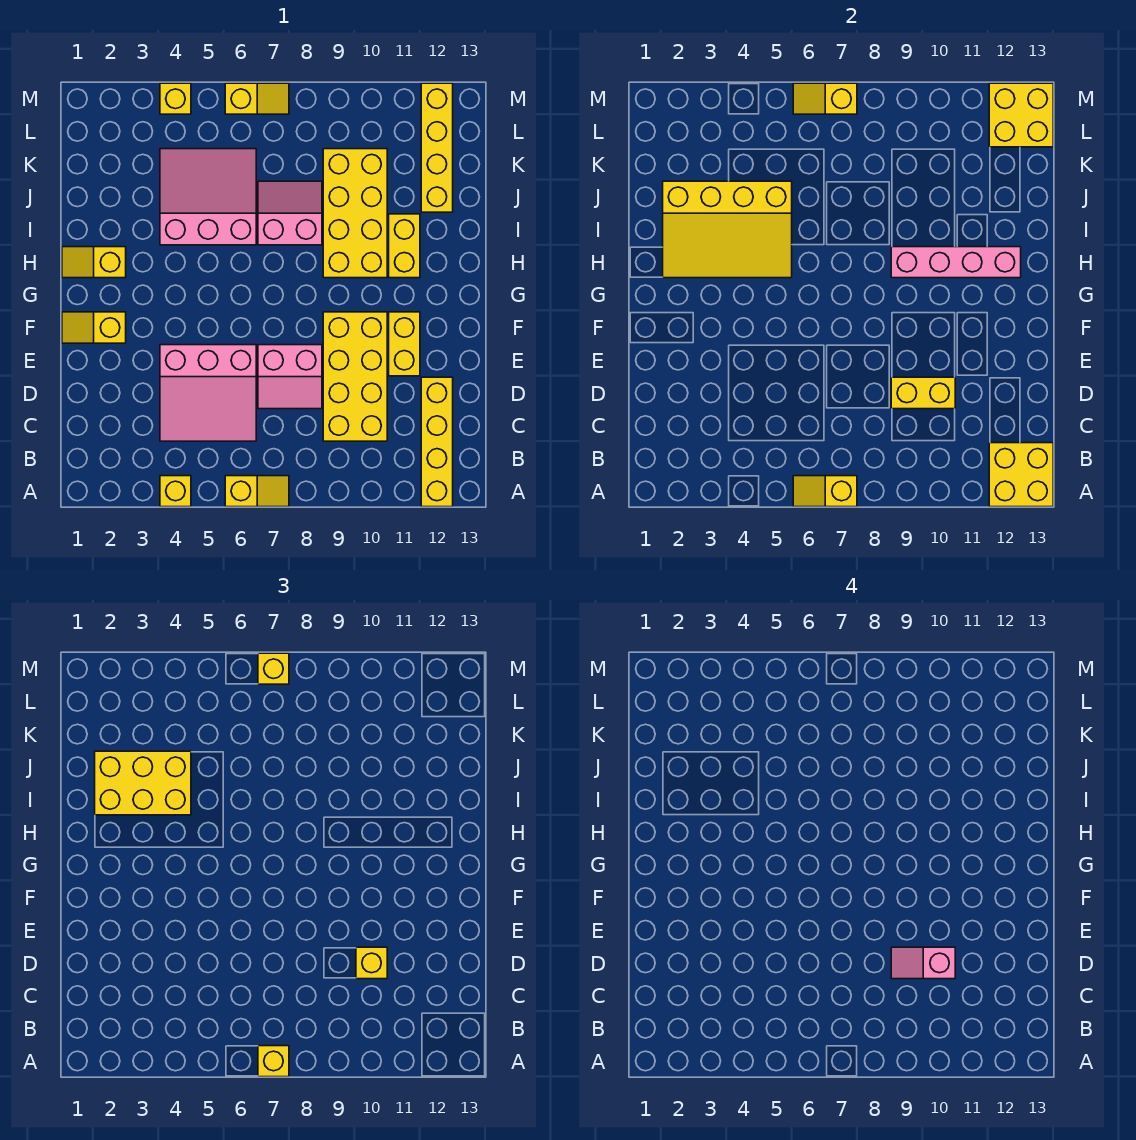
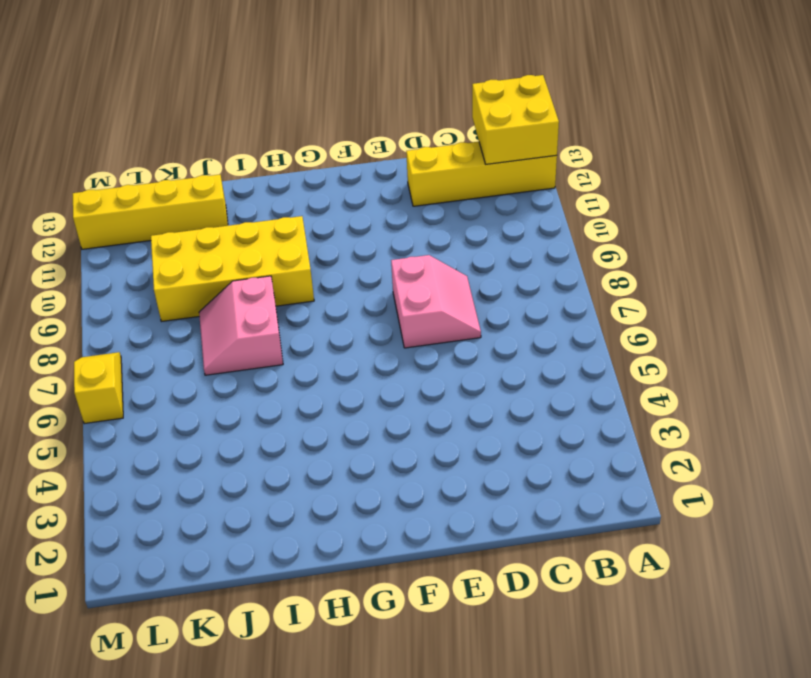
none -> yellow 1x1 brick [160,476,191,507]
none -> yellow 1x2 slope [225,476,289,507]
none -> pink 3x3 slope [160,345,256,441]

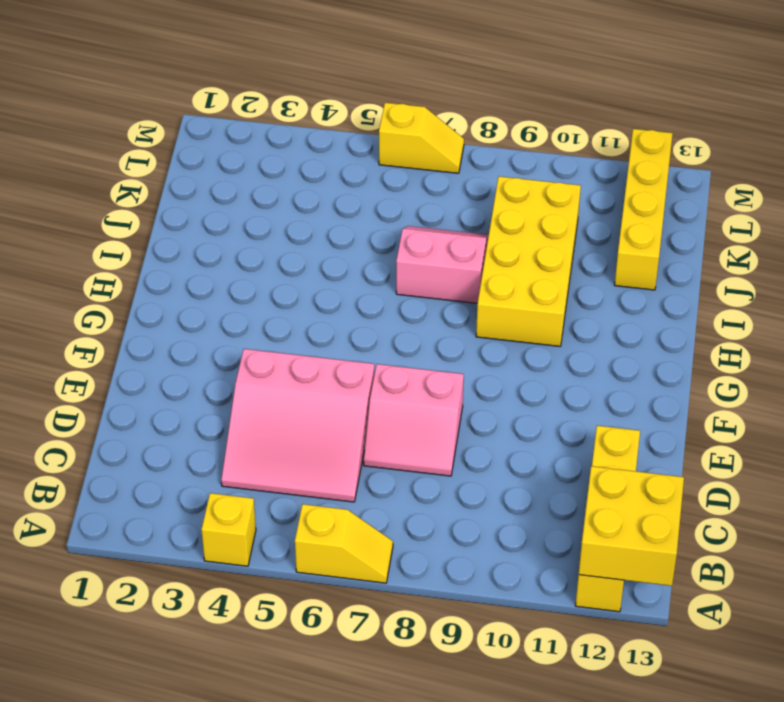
none -> yellow 2x4 brick [323,312,387,441]
none -> yellow 1x2 brick [389,312,420,376]
none -> yellow 1x2 slope [62,312,126,343]

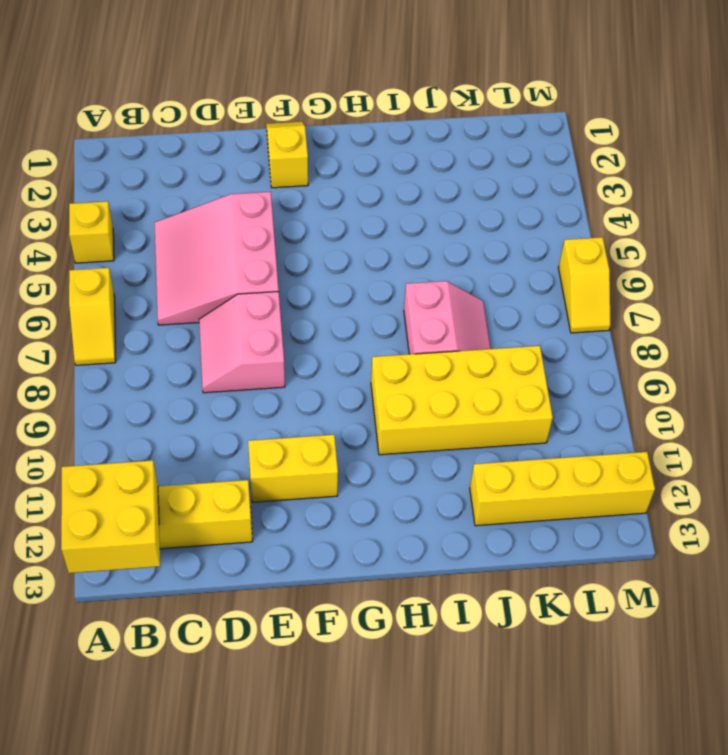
none -> yellow 2x4 brick [323,312,387,441]
none -> yellow 1x2 slope [62,247,126,278]
none -> yellow 1x2 brick [389,214,420,278]

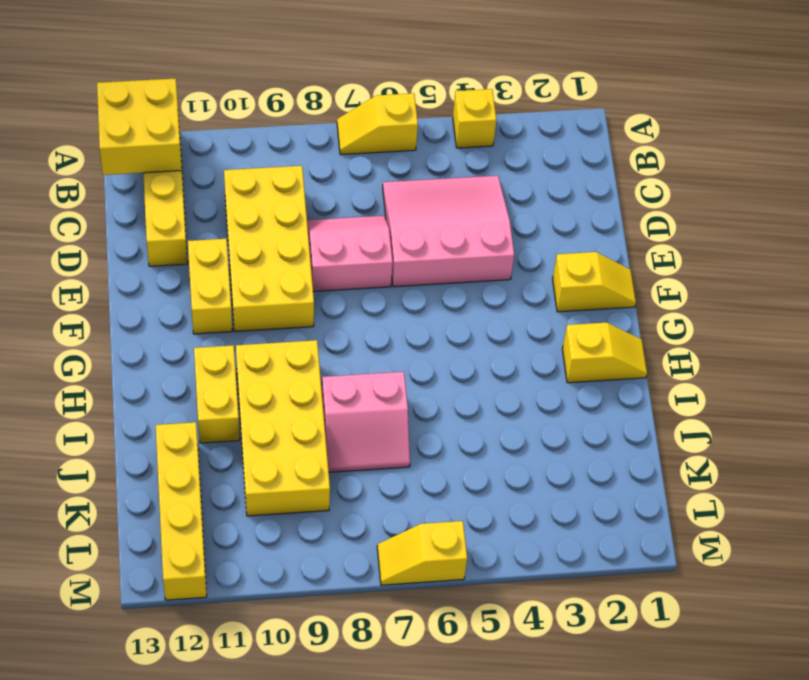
none -> pink 3x3 slope [160,149,256,245]
none -> yellow 1x1 brick [160,83,191,114]
none -> yellow 1x2 slope [793,476,857,507]

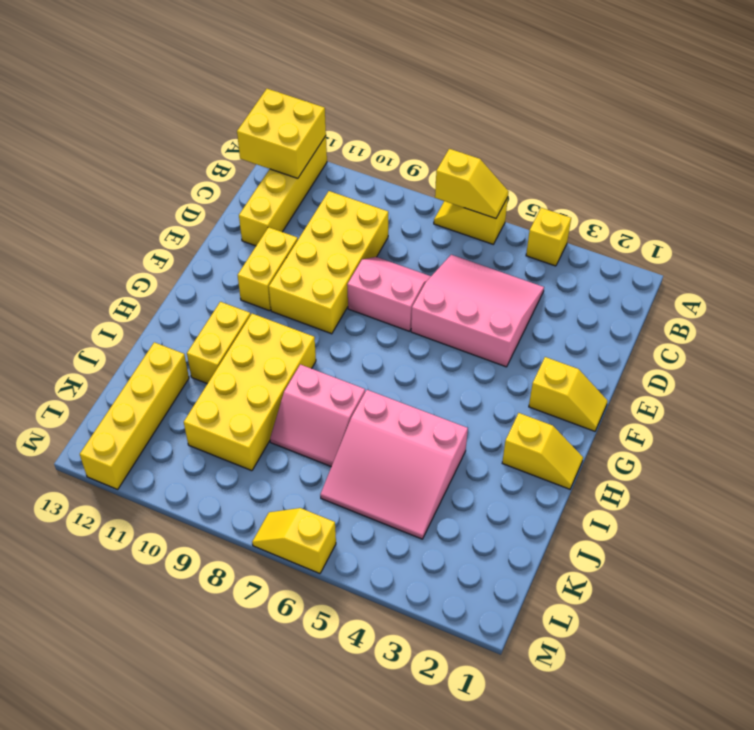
none -> yellow 1x1 brick [160,83,191,114]
none -> yellow 1x2 brick [891,377,955,409]
none -> yellow 3x4 slope [663,181,792,278]

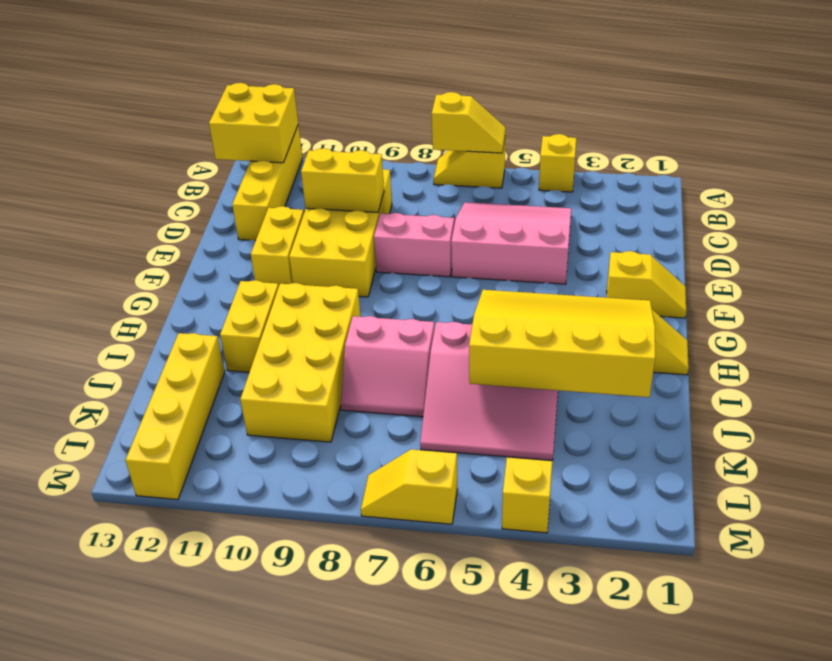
none -> pink 1x4 brick [891,247,1021,278]
none -> yellow 2x2 brick [989,83,1053,147]
none -> yellow 1x2 slope [793,83,857,114]

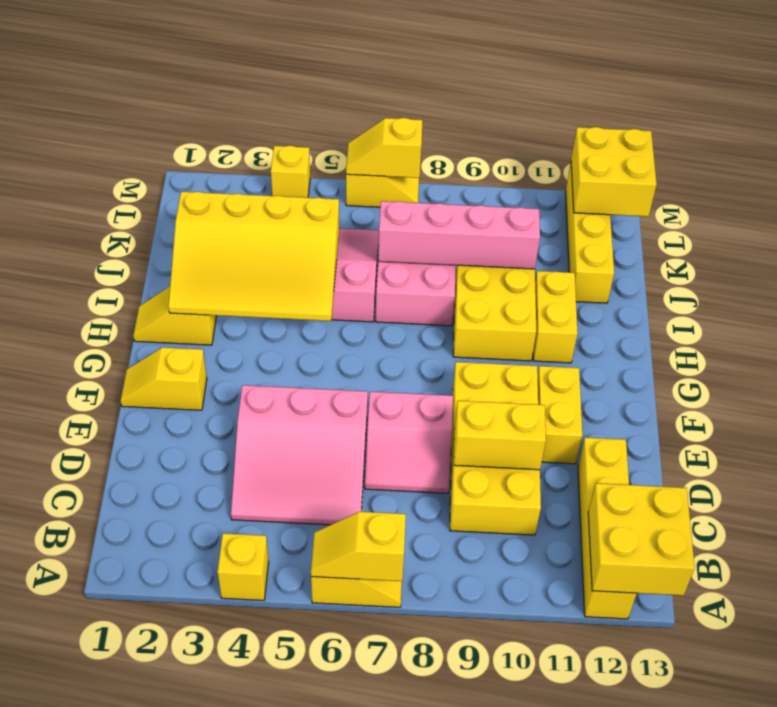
pink 1x4 brick [378,201,540,269] -> pink 1x4 brick moved to [891,247,1021,278]
none -> yellow 1x1 brick [258,1046,289,1077]
none -> yellow 1x1 brick [356,947,387,979]
none -> yellow 2x3 brick [95,751,191,815]

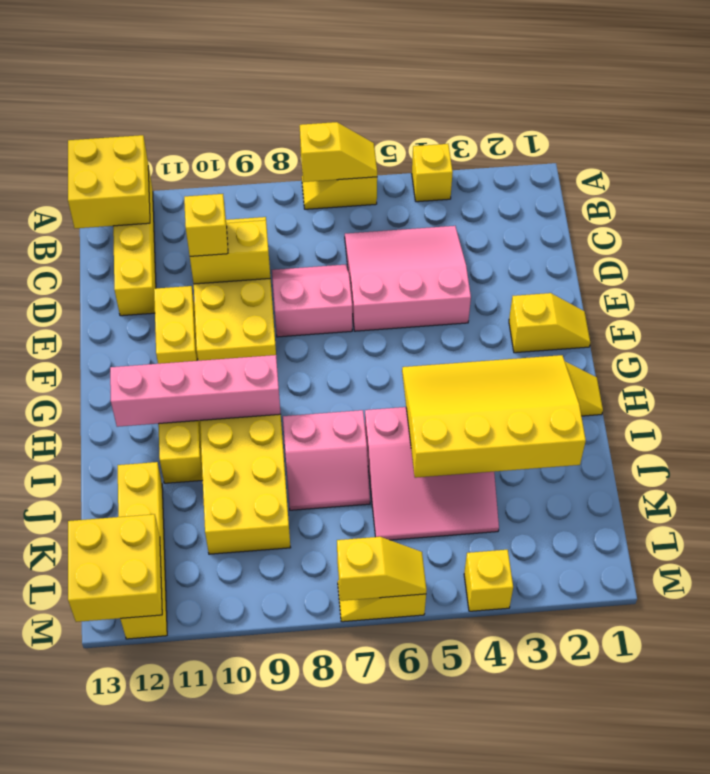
none -> yellow 1x1 brick [258,1046,289,1077]
none -> yellow 2x3 brick [95,751,191,815]
none -> yellow 1x1 brick [258,653,289,684]

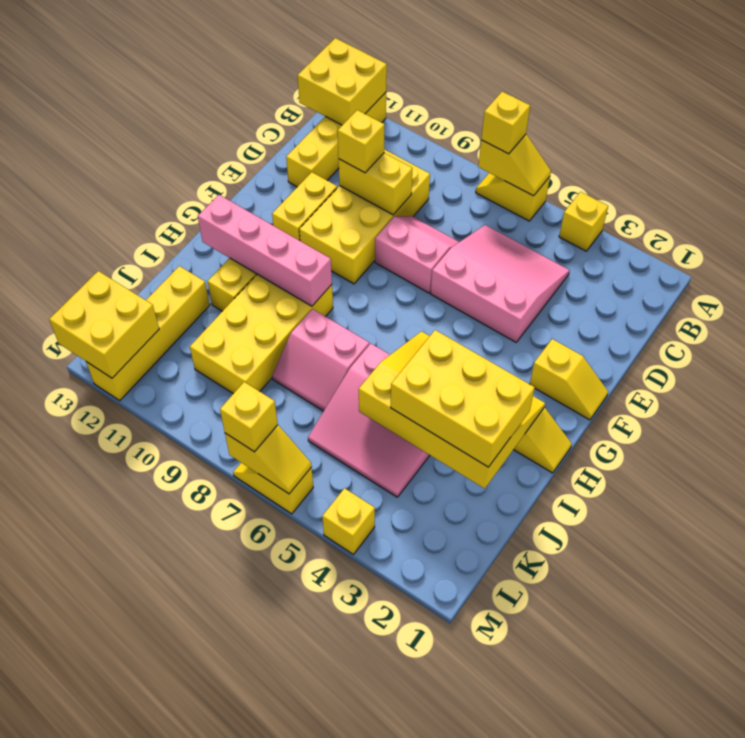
none -> pink 1x2 slope [891,947,955,979]

